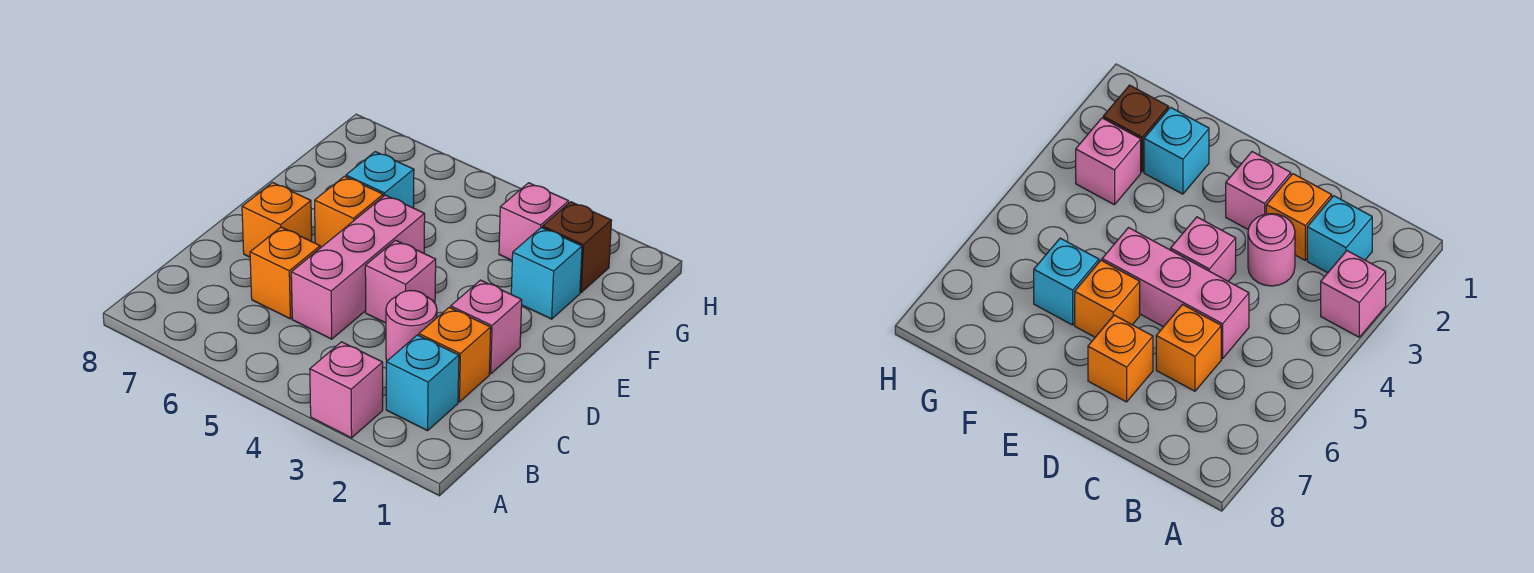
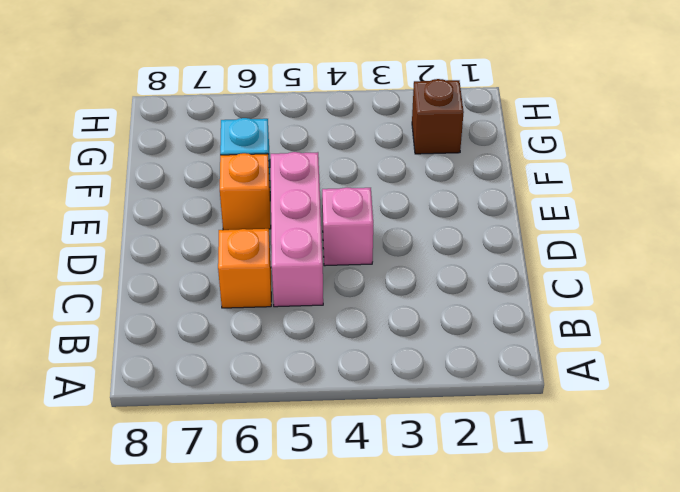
none -> pink 1x1 brick [310,342,383,438]
none -> cyan 1x1 brick [386,335,459,431]
none -> orange 1x1 brick [419,307,491,402]

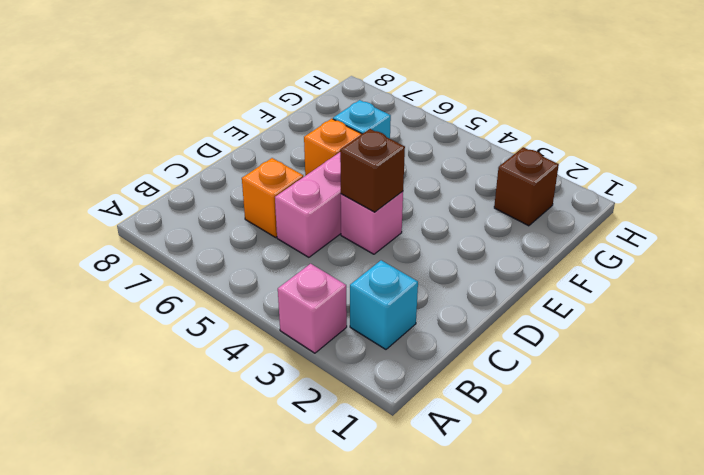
brown 1x1 brick [340,129,405,212] -> none
none -> orange 1x1 brick [419,307,491,402]
none -> pink 1x1 round brick [386,290,437,361]
none -> pink 1x1 brick [451,280,522,374]

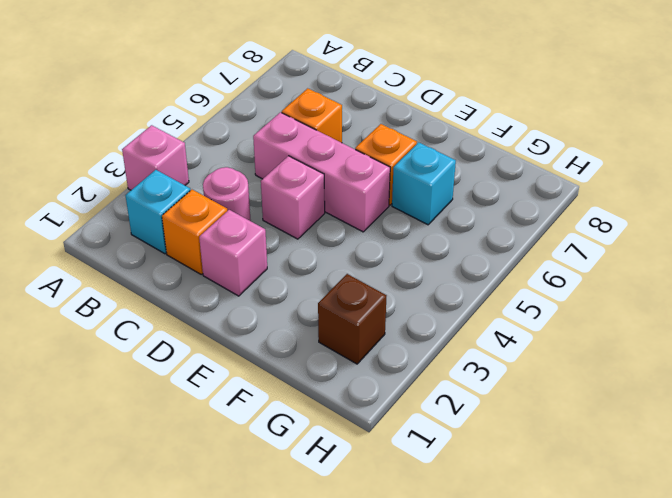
none -> orange 1x1 brick [242,183,312,257]
none -> cyan 1x1 brick [511,227,582,319]
none -> pink 1x1 brick [499,183,569,260]

